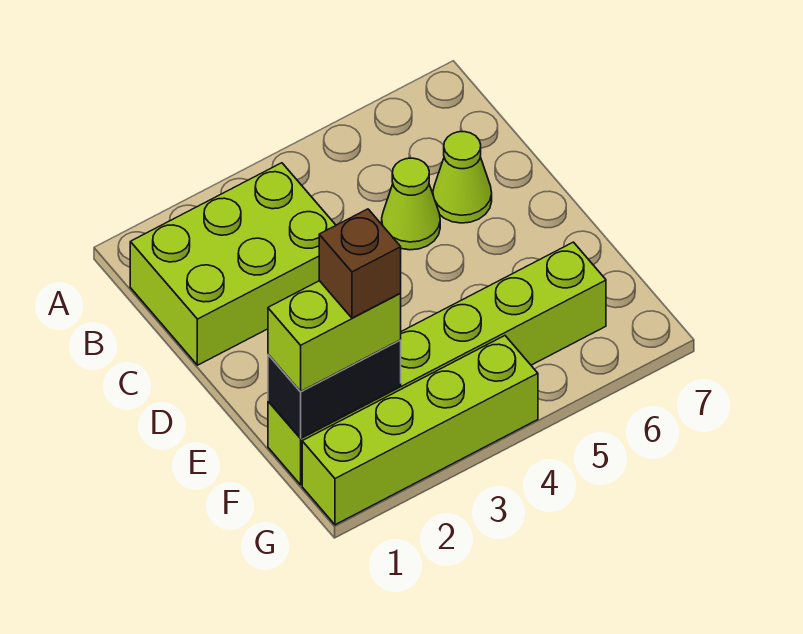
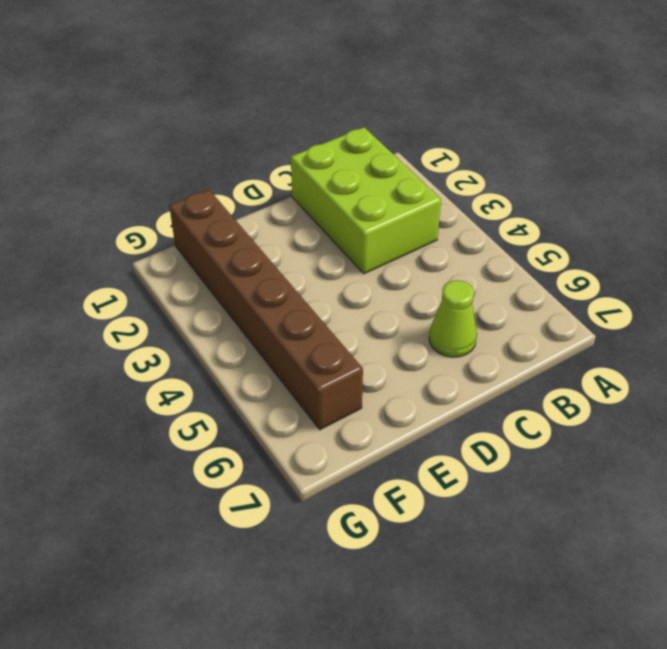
brown 1x6 brick [169,189,363,430] -> lime 1x6 brick [268,242,606,485]
none -> lime 1x1 cone [382,158,440,250]
none -> lime 1x4 brick [302,336,538,525]

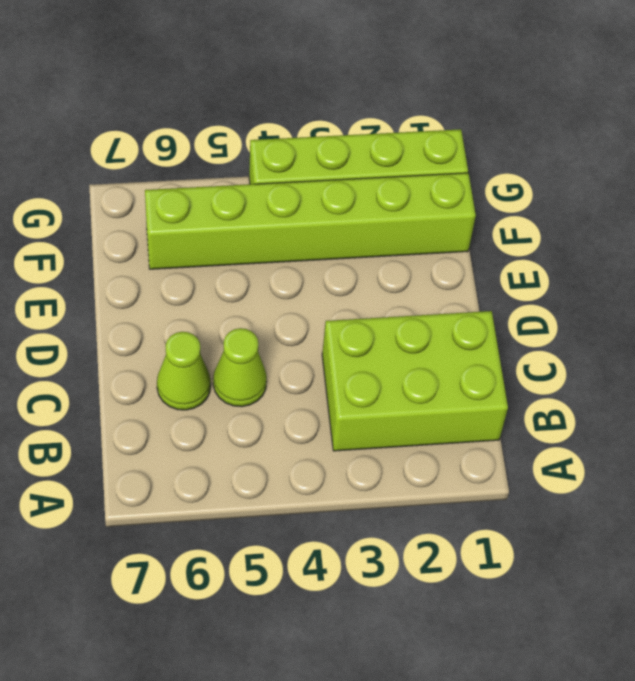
none -> black 1x2 brick [268,340,401,438]
none -> lime 1x2 brick [268,281,401,392]

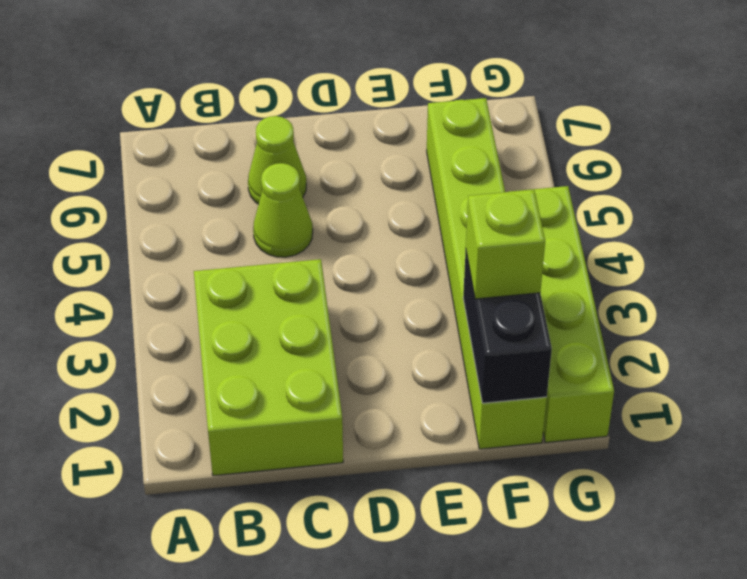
lime 1x1 brick [466,190,545,299] -> lime 1x2 brick [268,281,401,392]
none -> brown 1x1 brick [319,209,401,318]

